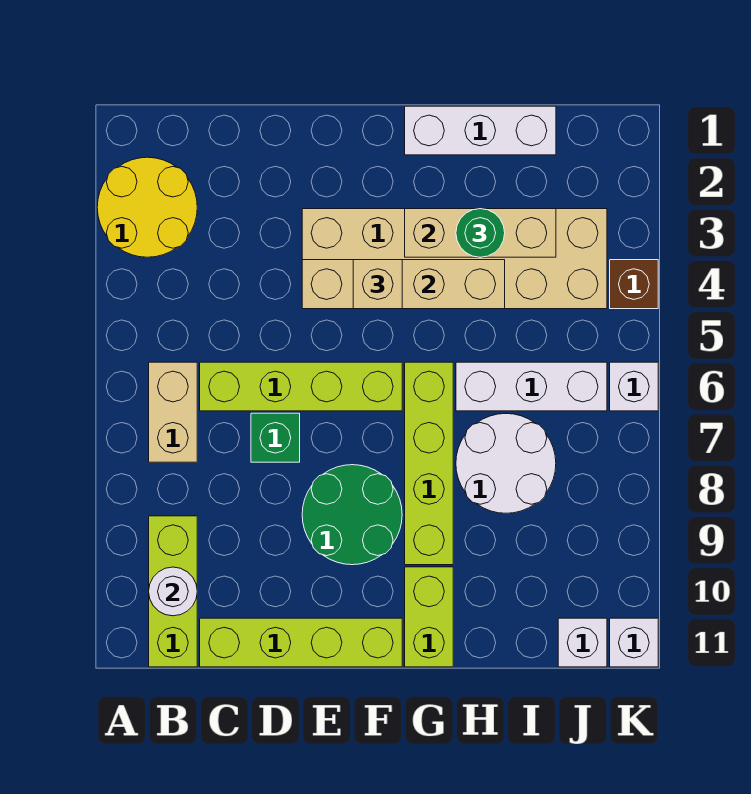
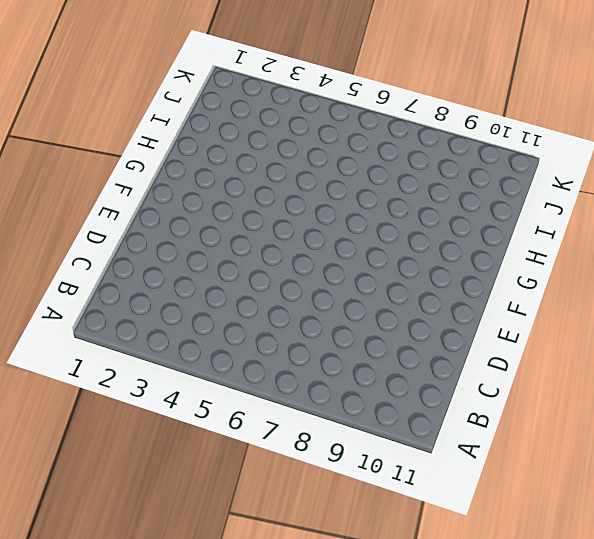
none -> yellow 2x2 round brick [97,157,197,257]
none -> tan 1x2 brick [149,362,197,462]
none -> lime 1x3 brick [149,516,197,667]

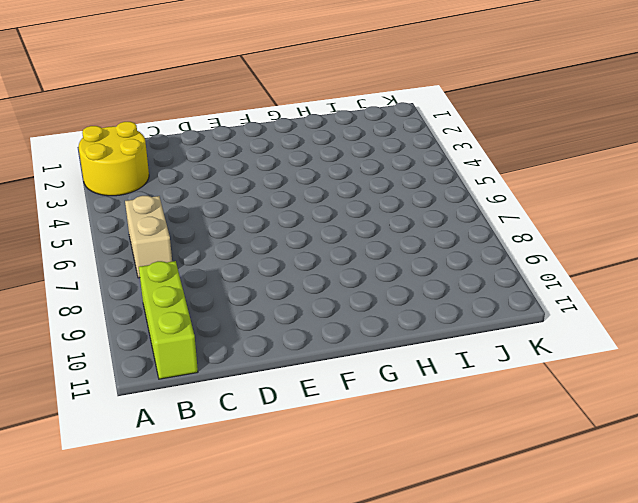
none -> lime 1x4 brick [200,362,402,411]
none -> lime 1x4 brick [200,618,402,667]
none -> green 1x1 brick [251,413,300,462]

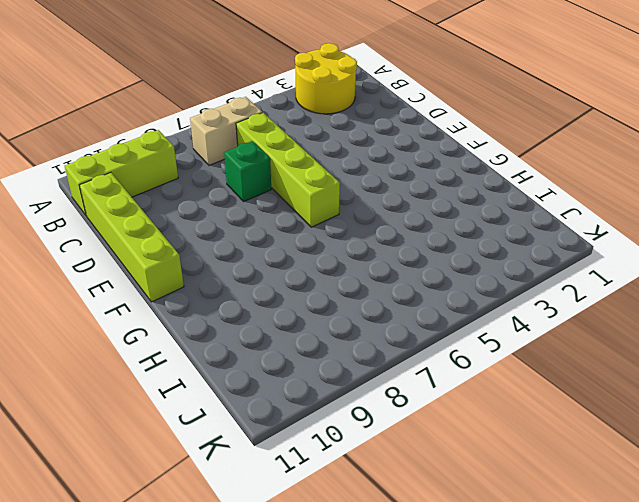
none -> tan 2x6 brick [302,209,607,309]
none -> green 2x2 round brick [302,465,402,565]
none -> white 1x3 brick [405,106,556,155]

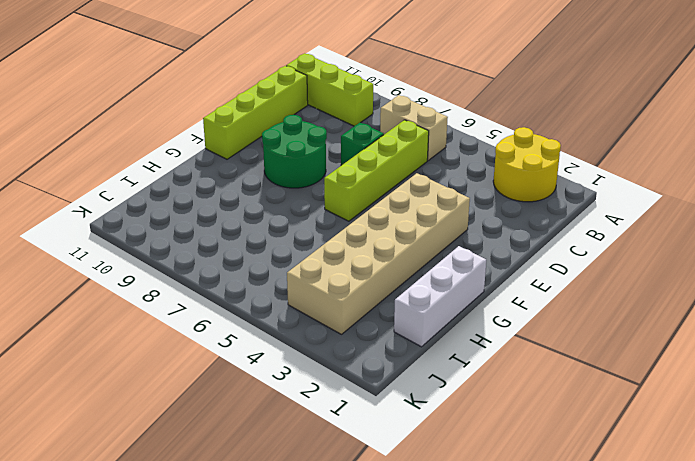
none -> lime 1x4 brick [405,362,453,565]
none -> lime 1x2 brick [405,567,453,667]
none -> white 1x3 brick [456,362,607,411]

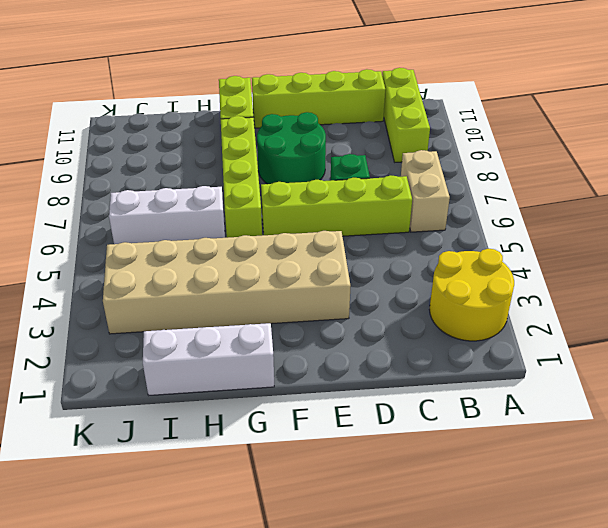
none -> white 2x2 round brick [456,414,556,513]
none -> white 1x1 brick [558,618,607,667]
none -> brown 1x1 brick [610,260,658,309]

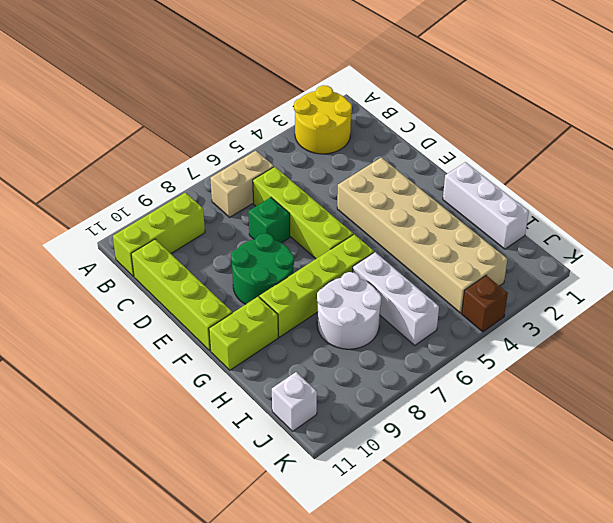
none -> white 1x1 brick [610,362,658,411]
none -> white 1x1 brick [610,618,658,667]
none -> white 1x1 round brick [149,567,197,616]

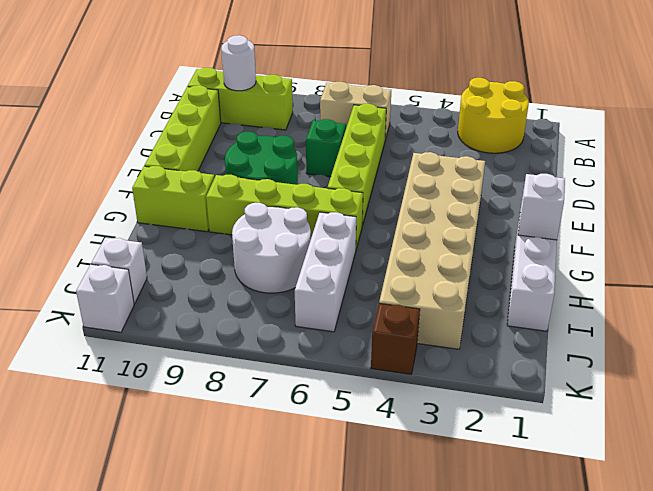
white 1x1 brick [518,174,565,240] -> white 1x1 brick moved to [610,362,658,411]
none -> tan 1x4 brick [302,260,505,309]
none -> tan 1x3 brick [405,209,556,257]
none -> tan 1x1 brick [353,260,402,309]

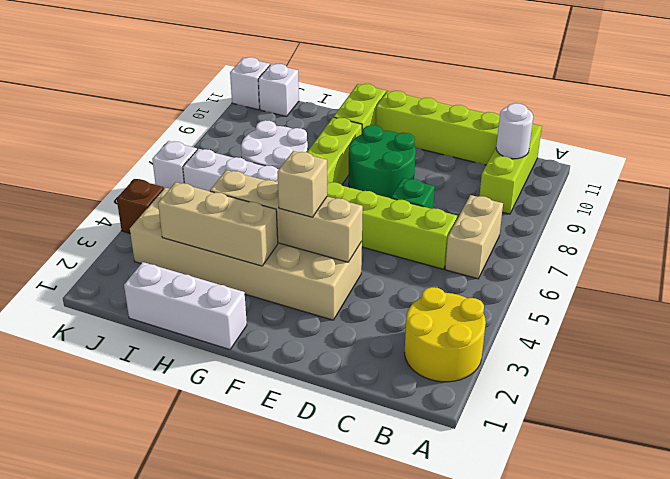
none -> green 1x1 round brick [456,209,505,257]

